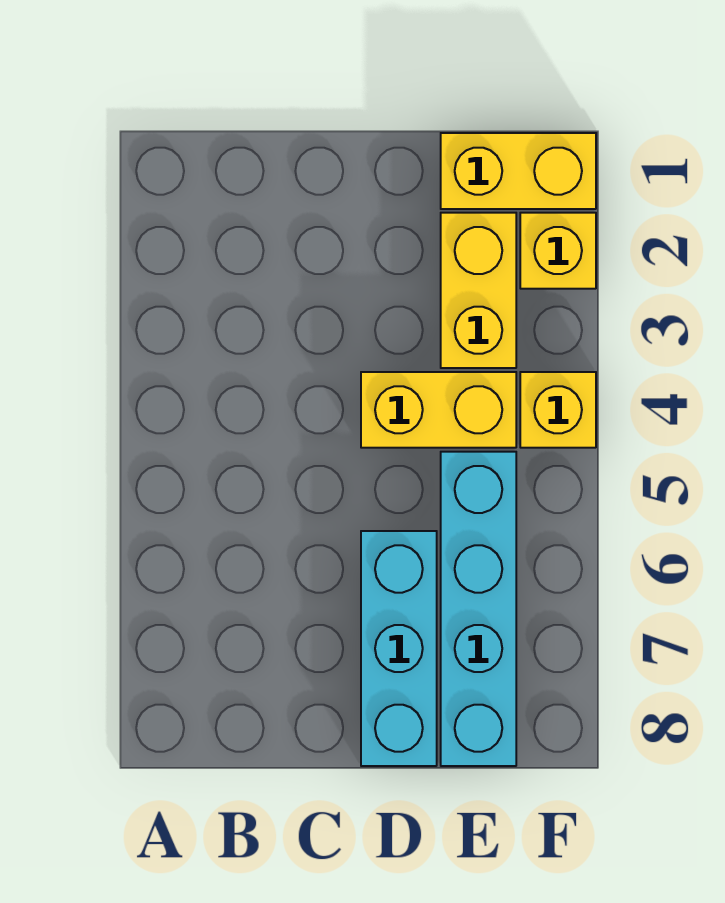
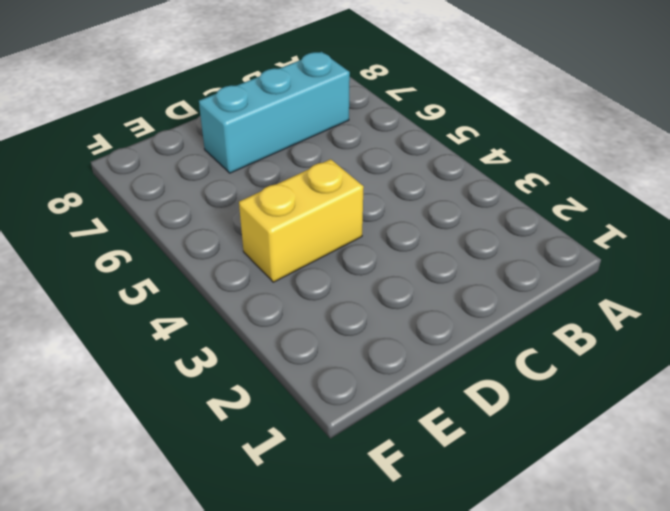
cyan 1x3 brick [199,52,350,173] -> cyan 1x3 brick turned to [361,531,437,766]
none -> yellow 1x2 brick [441,133,596,209]
none -> yellow 1x2 brick [441,213,516,368]

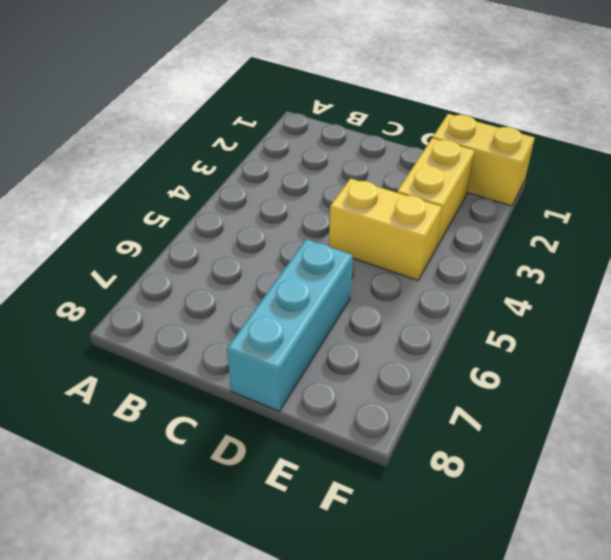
none -> cyan 1x4 brick [441,452,516,766]
none -> yellow 1x1 brick [520,213,596,289]

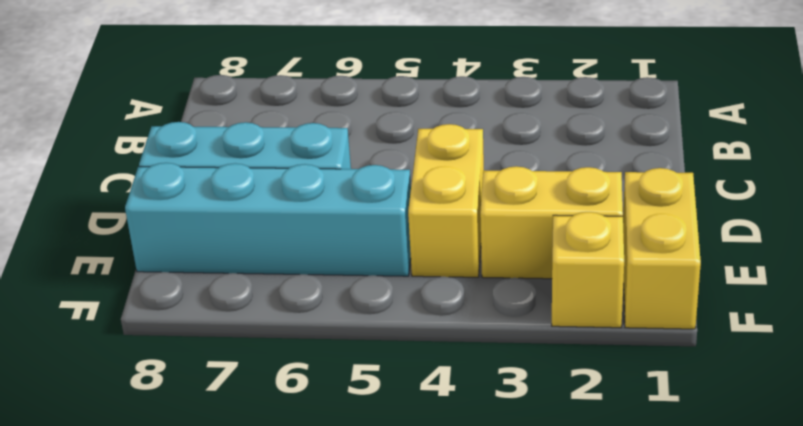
none -> yellow 1x1 brick [520,372,596,448]

